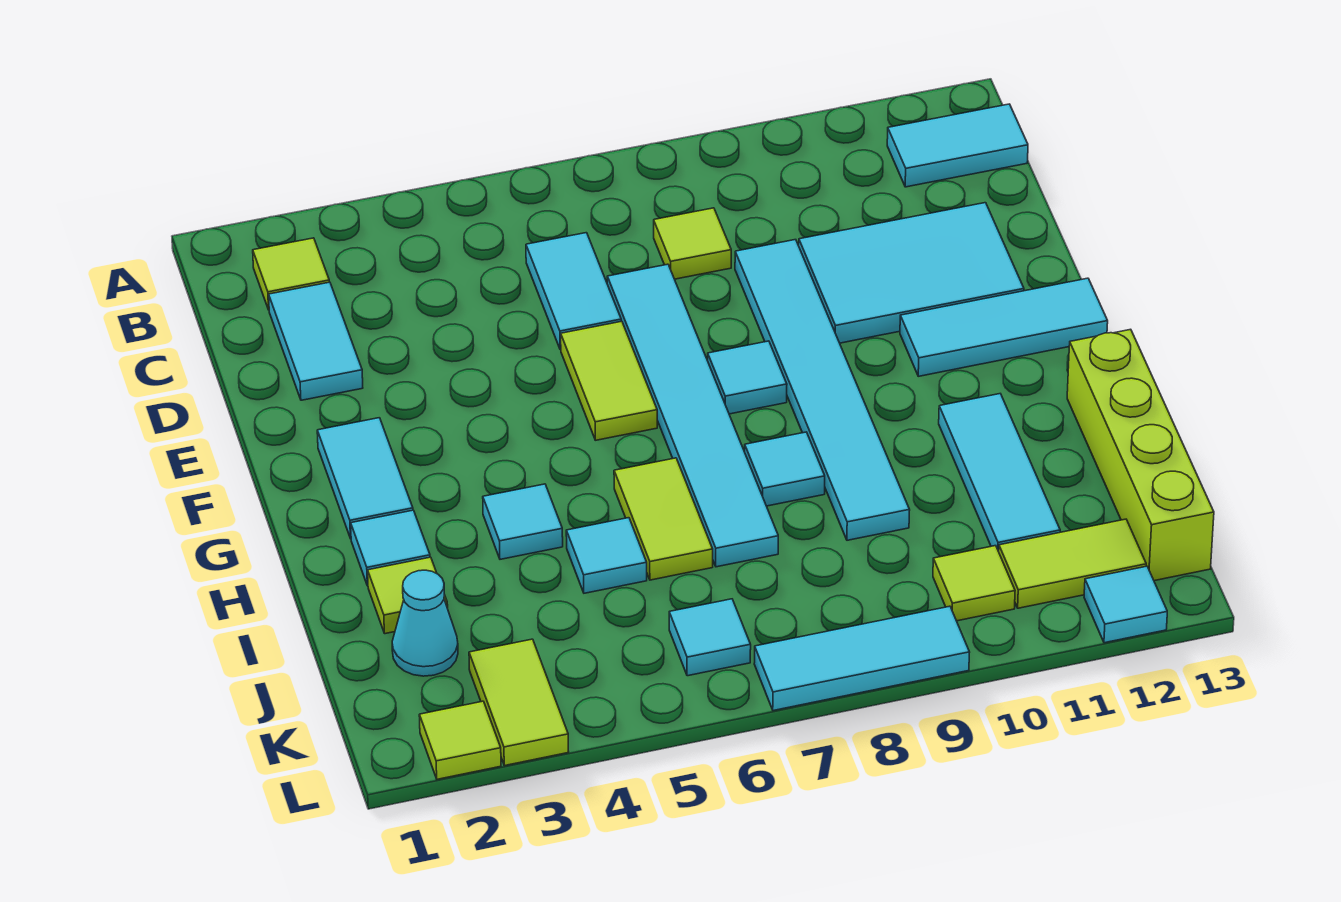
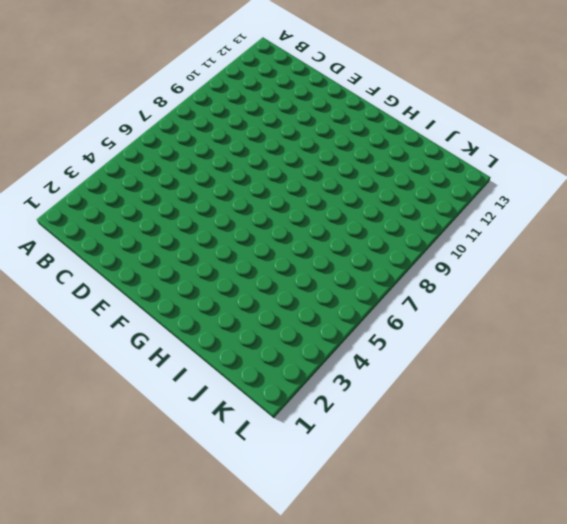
none -> lime 1x1 tile [253,238,329,310]
none -> cyan 1x2 tile [887,104,1028,187]
none -> cyan 1x2 tile [269,282,363,400]

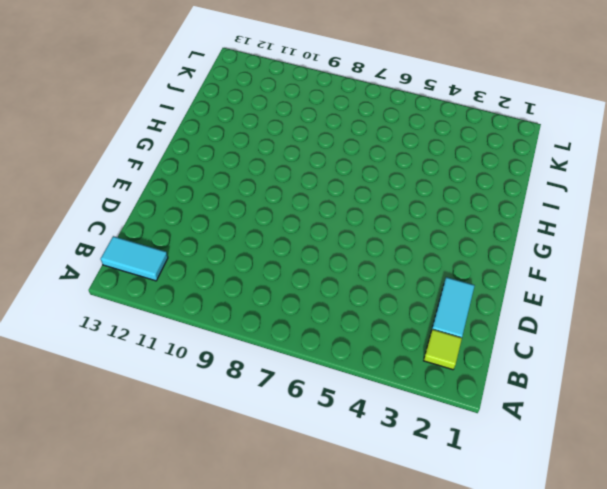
none -> cyan 1x2 tile [526,233,621,350]
none -> lime 1x1 tile [654,208,731,279]
none -> cyan 1x6 tile [607,264,778,567]

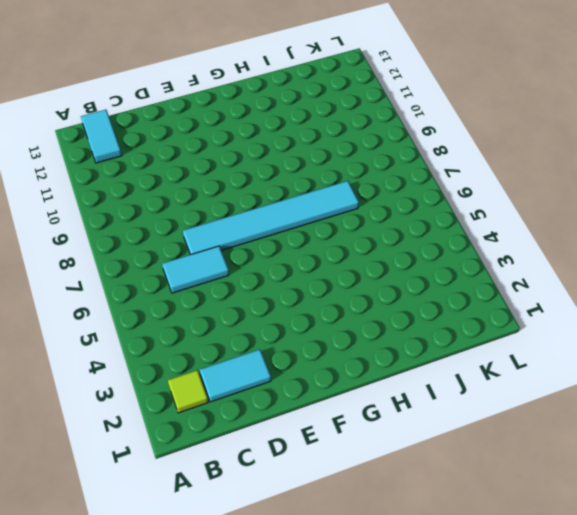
none -> lime 1x1 tile [654,208,731,279]
none -> cyan 1x6 tile [735,240,910,540]
none -> cyan 2x3 tile [799,203,1024,343]

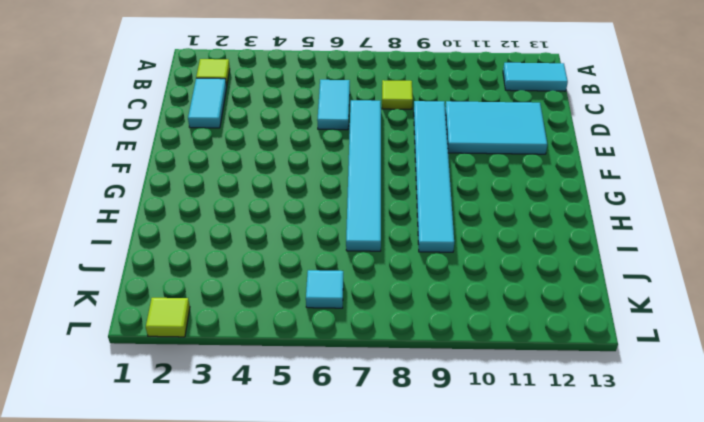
none -> lime 1x2 tile [561,321,657,440]
none -> cyan 1x2 tile [317,418,413,539]
none -> cyan 1x1 tile [708,341,787,414]

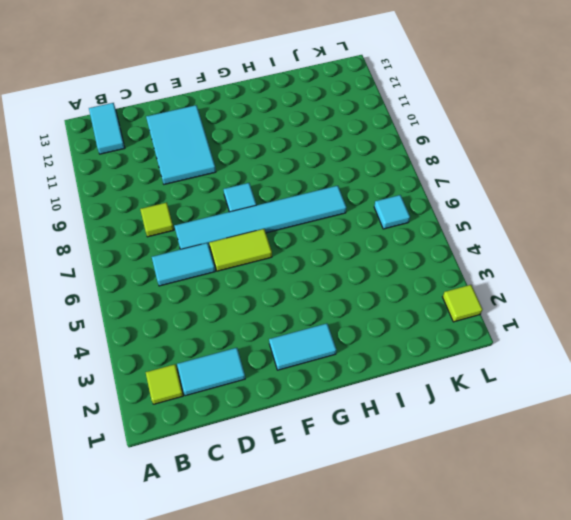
none -> cyan 1x6 tile [735,240,910,540]
none -> cyan 1x3 tile [900,278,1108,376]
none -> cyan 1x1 tile [351,510,430,586]

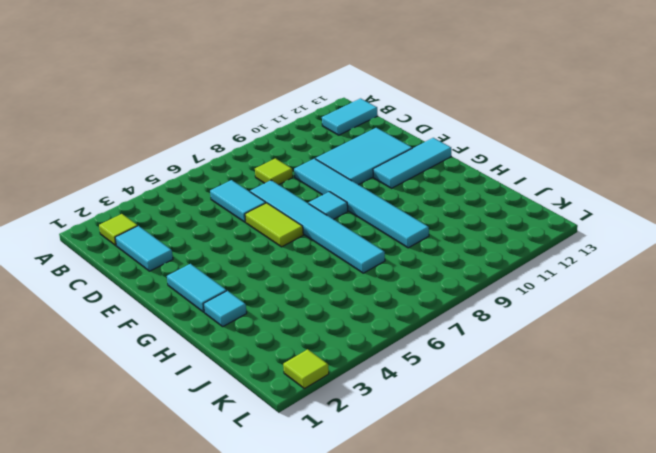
none -> cyan 1x1 tile [483,484,563,559]
none -> lime 1x2 tile [614,458,713,580]
none -> cyan 1x1 tile [745,432,825,506]

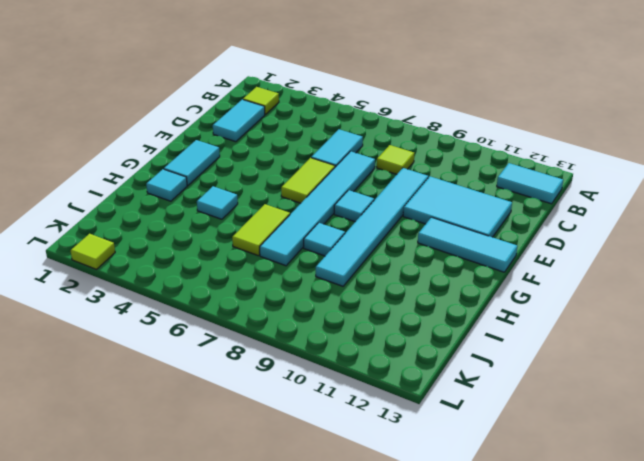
none -> cyan 1x3 tile [939,394,1060,551]
none -> lime 1x4 brick [1067,329,1214,581]
none -> lime 1x1 tile [368,557,448,634]

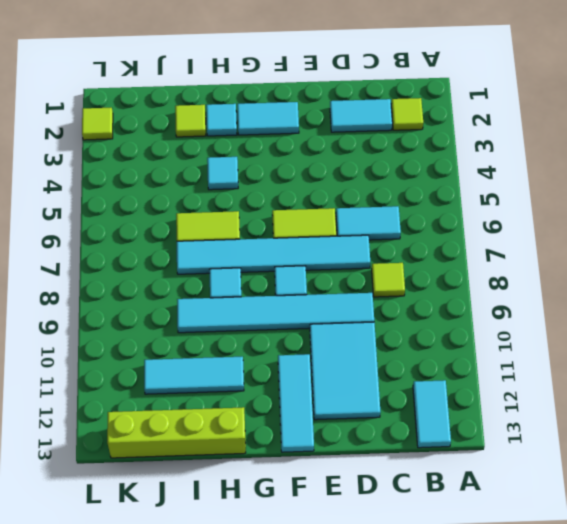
none -> cyan 1x1 tile [566,518,647,593]
none -> cyan 1x1 cone [392,570,458,676]
none -> lime 1x2 tile [469,639,569,766]

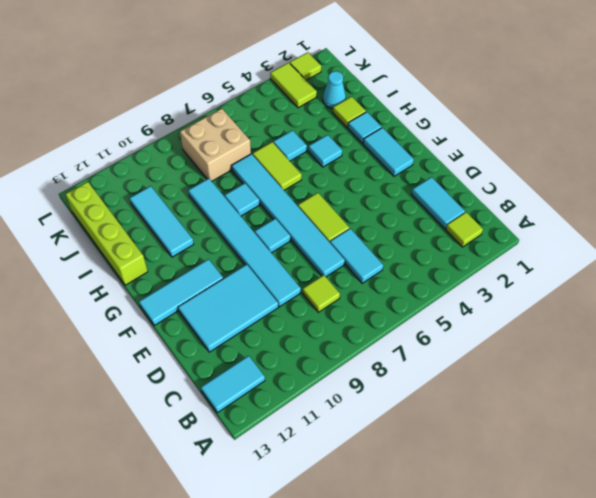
tan 2x2 brick [180,108,251,181] -> none
none -> cyan 1x1 tile [669,599,751,676]
none -> lime 1x1 tile [933,546,1015,621]
none -> lime 1x2 tile [999,519,1146,608]

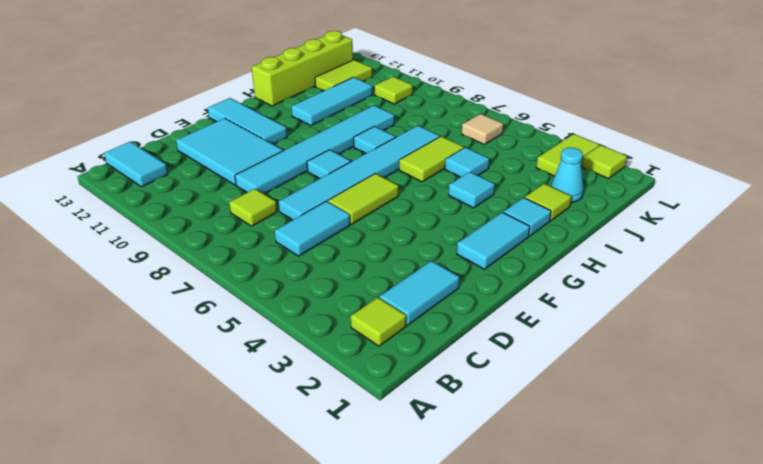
lime 1x2 tile [315,60,372,91] -> lime 1x2 tile turned to [999,519,1146,608]
tan 1x1 tile [462,114,503,144] -> cyan 1x1 tile [669,599,751,676]
none -> cyan 1x3 tile [754,606,970,711]
none -> cyan 1x1 tile [1084,566,1167,643]

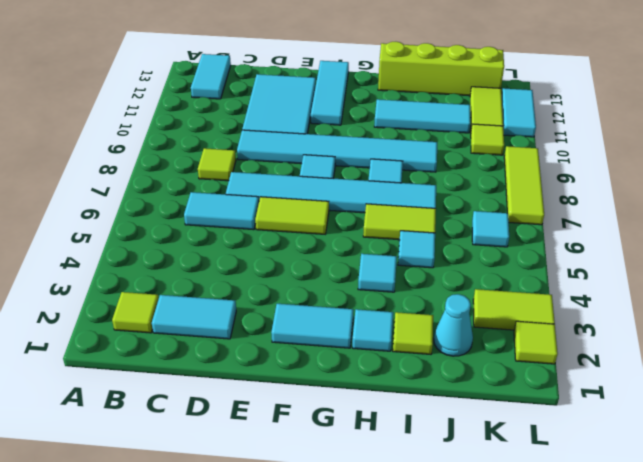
lime 1x3 tile [504,146,544,225] -> cyan 1x3 tile [754,606,970,711]
cyan 1x2 tile [502,88,536,137] -> cyan 1x1 tile [1084,566,1167,643]

